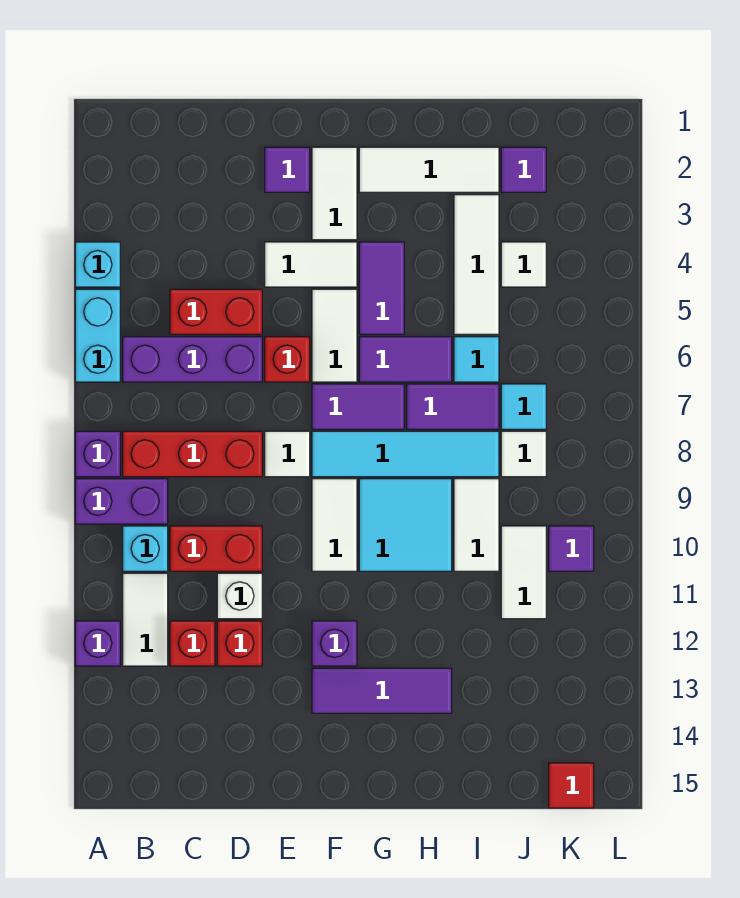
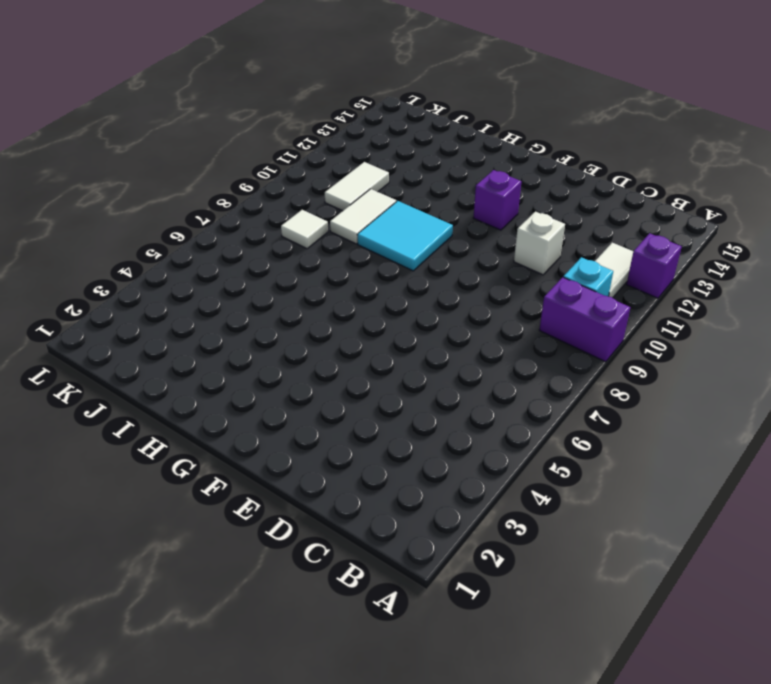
none -> cyan 1x1 brick [75,242,120,287]
none -> cyan 1x2 brick [75,289,120,382]
none -> purple 1x1 brick [75,431,120,477]
none -> purple 1x3 brick [123,337,262,382]

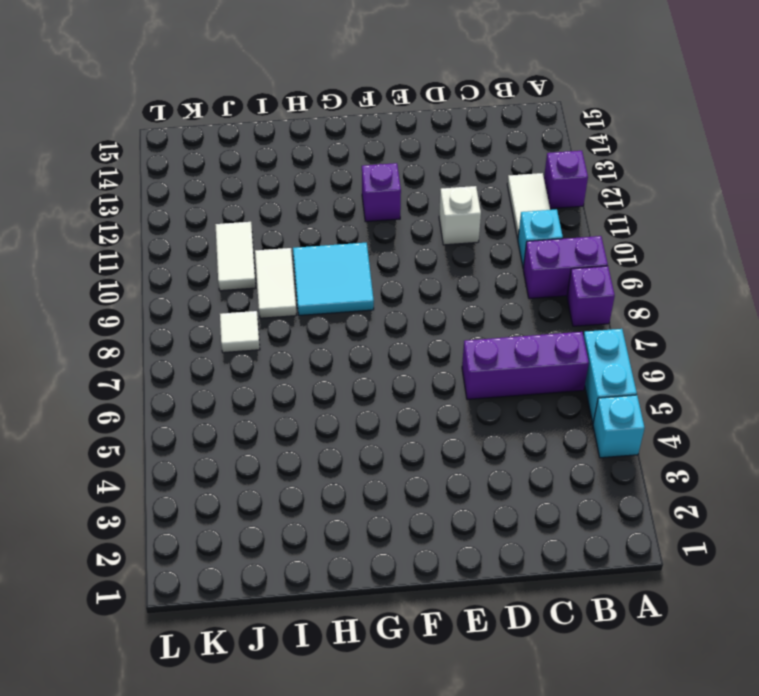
none -> red 1x3 brick [123,431,262,477]
none -> red 1x2 brick [170,289,262,334]
none -> red 1x2 brick [170,526,262,571]
none -> red 1x1 brick [170,621,215,666]

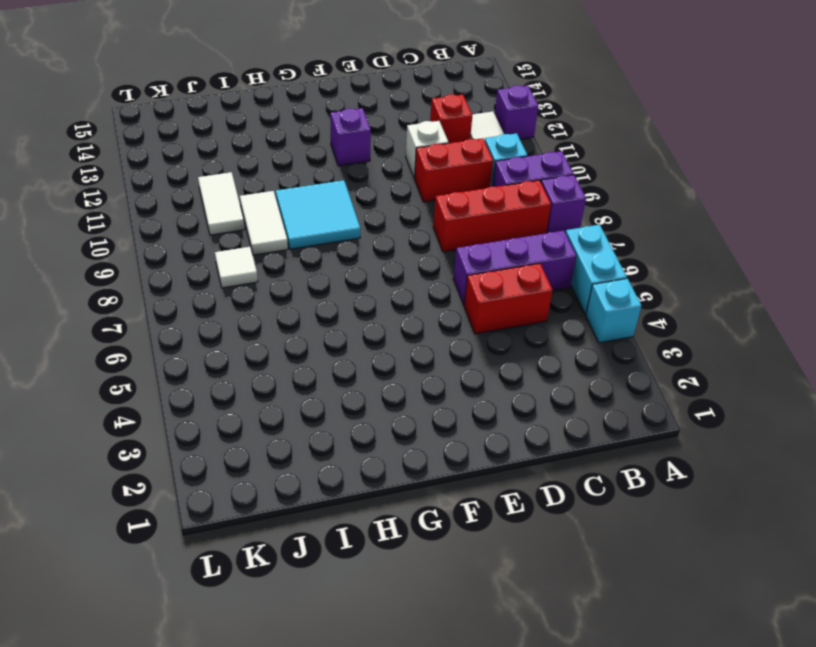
none -> red 1x1 brick [217,621,262,666]
none -> purple 1x1 tile [265,147,310,192]
none -> white 1x2 tile [265,242,357,287]
none -> red 1x1 brick [265,337,310,382]

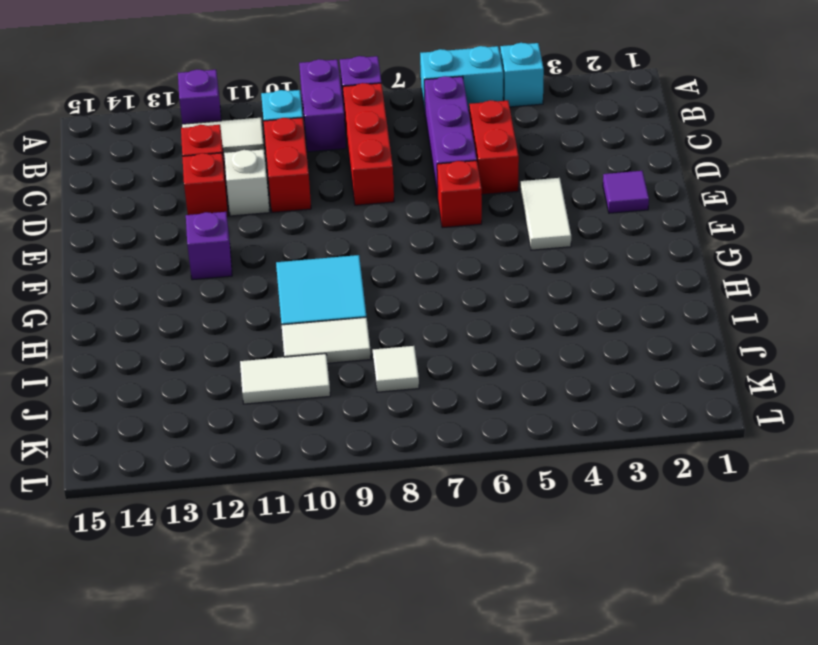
none -> white 1x1 tile [265,431,310,477]
none -> white 1x2 tile [312,147,357,240]
none -> white 1x2 tile [312,289,357,382]
none -> purple 1x2 tile [312,384,404,429]

